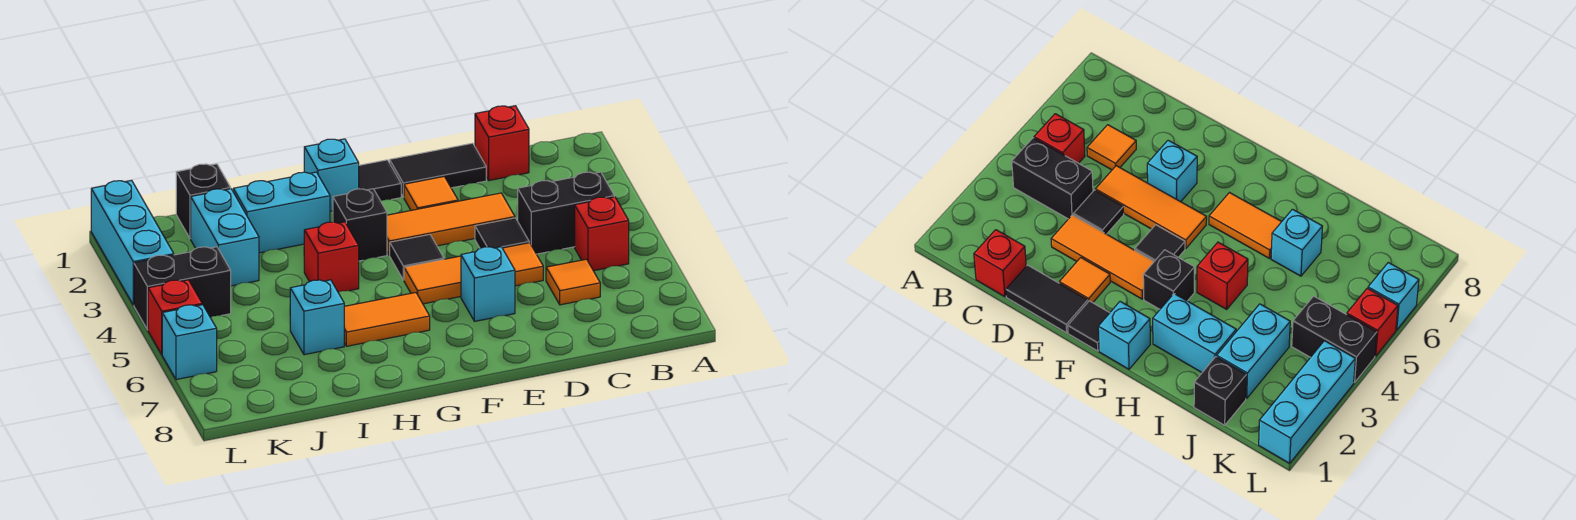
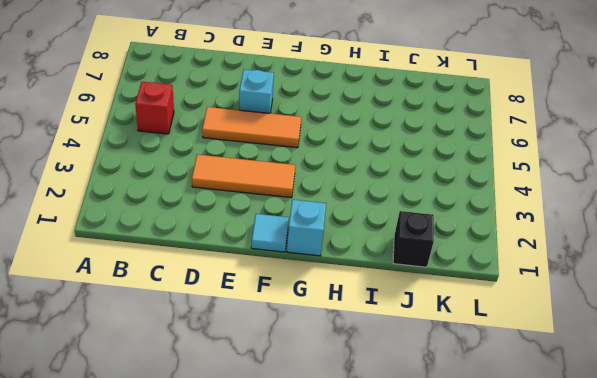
cyan 1x1 tile [251,214,289,252] -> black 1x1 tile [359,160,401,201]
none -> black 1x2 brick [517,172,614,254]
none -> red 1x1 brick [475,106,529,180]
none -> orange 1x1 tile [546,259,600,305]

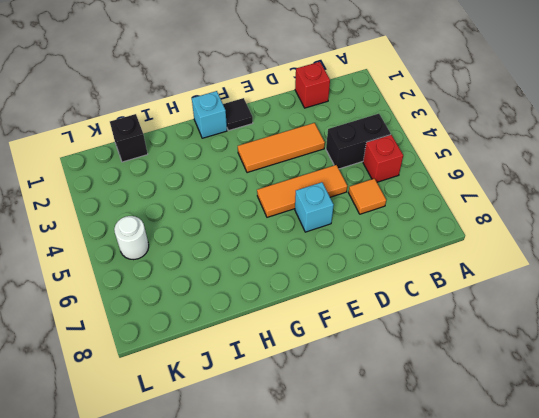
white 1x1 round brick [114,216,149,260] -> none
none -> black 1x2 tile [390,143,486,197]
none -> black 1x1 tile [475,218,529,248]
none -> orange 1x1 tile [404,177,458,210]

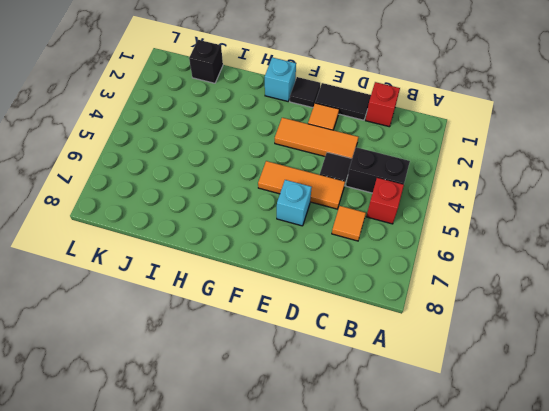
none -> black 1x1 tile [390,235,444,280]
none -> black 1x1 brick [333,189,387,261]
none -> orange 1x2 tile [344,293,430,346]

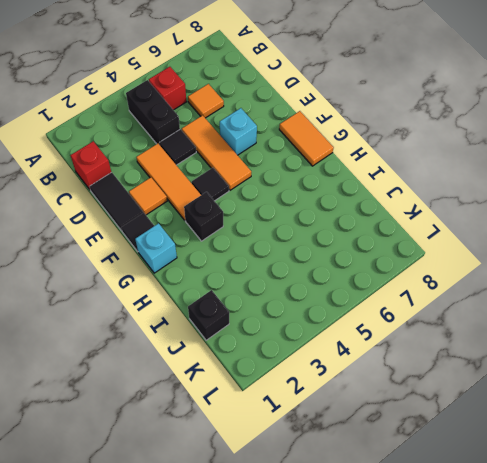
orange 1x2 tile [279,111,334,166] -> orange 1x2 tile moved to [344,293,430,346]
none -> cyan 1x2 brick [233,172,330,253]
none -> red 1x1 brick [304,222,359,292]
none -> cyan 1x1 brick [290,280,344,355]

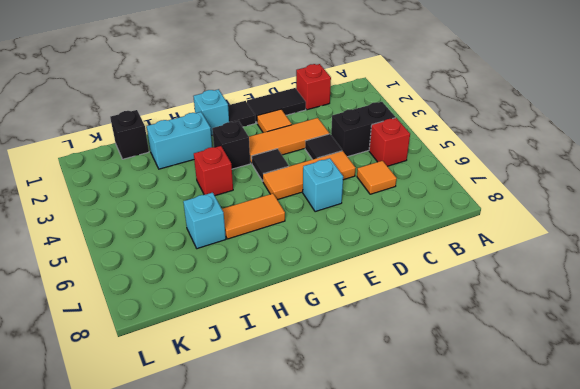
none -> cyan 1x2 brick [191,189,259,286]
none -> black 1x2 brick [134,247,231,330]
none -> cyan 1x3 brick [91,180,174,305]

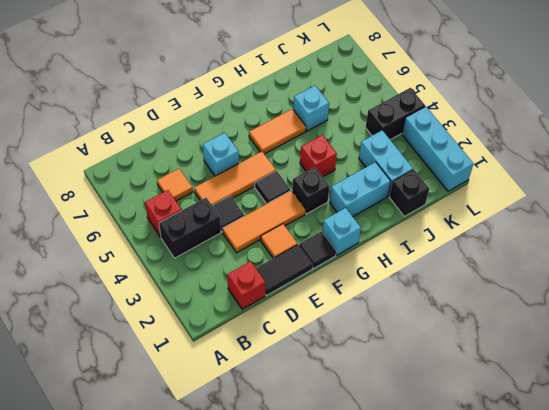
none -> red 1x1 brick [148,280,202,354]
none -> cyan 1x1 brick [162,305,217,380]

